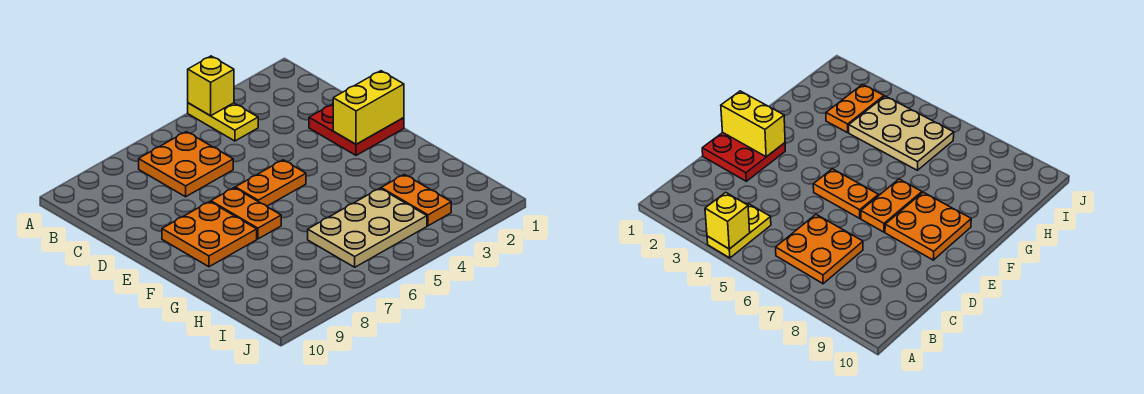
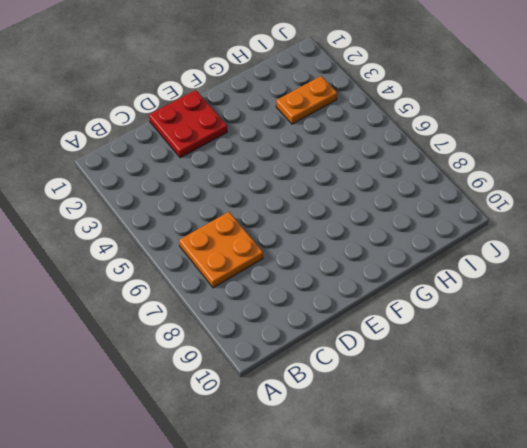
none -> yellow 1x2 plate [188,103,258,141]
none -> orange 1x2 plate [235,160,306,206]

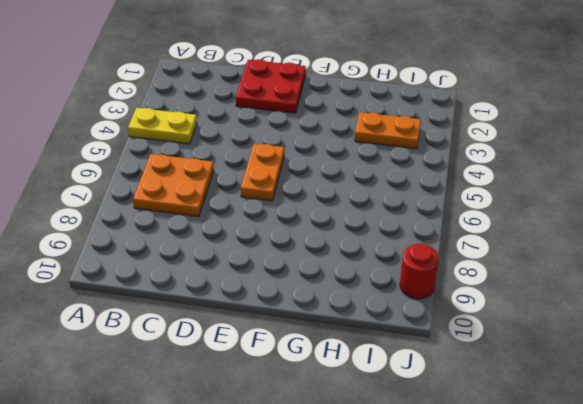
red 1x1 round brick [400,244,439,299] -> none
none -> orange 1x2 plate [211,188,281,239]
none -> orange 2x2 plate [162,202,257,267]

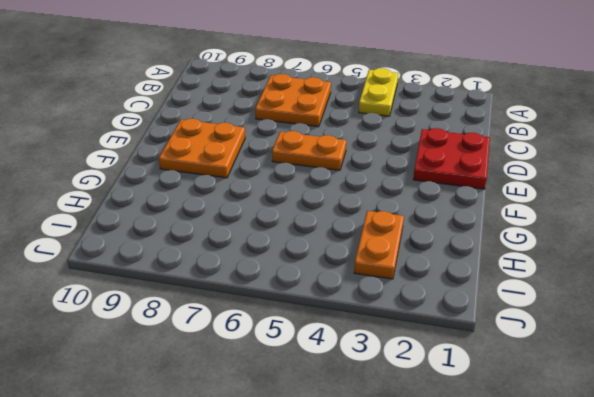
none -> orange 1x2 plate [211,188,281,239]
none -> tan 2x3 plate [308,188,427,267]

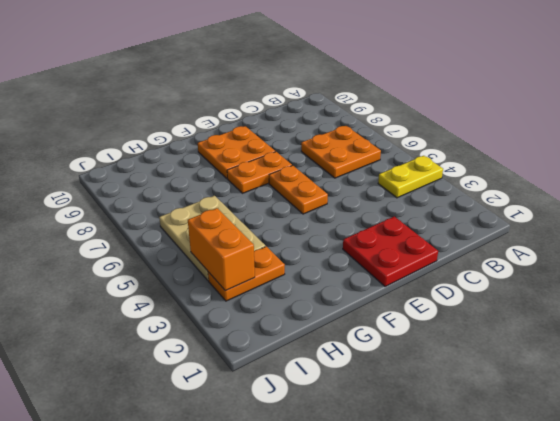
orange 1x2 brick [188,208,255,291] -> none
none -> yellow 1x1 brick [188,56,234,116]
none -> yellow 1x2 brick [333,71,404,144]

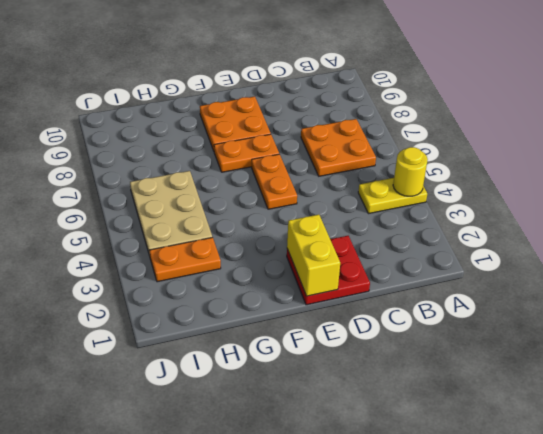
yellow 1x1 round brick [393,147,428,196] -> yellow 1x1 brick [188,56,234,116]

